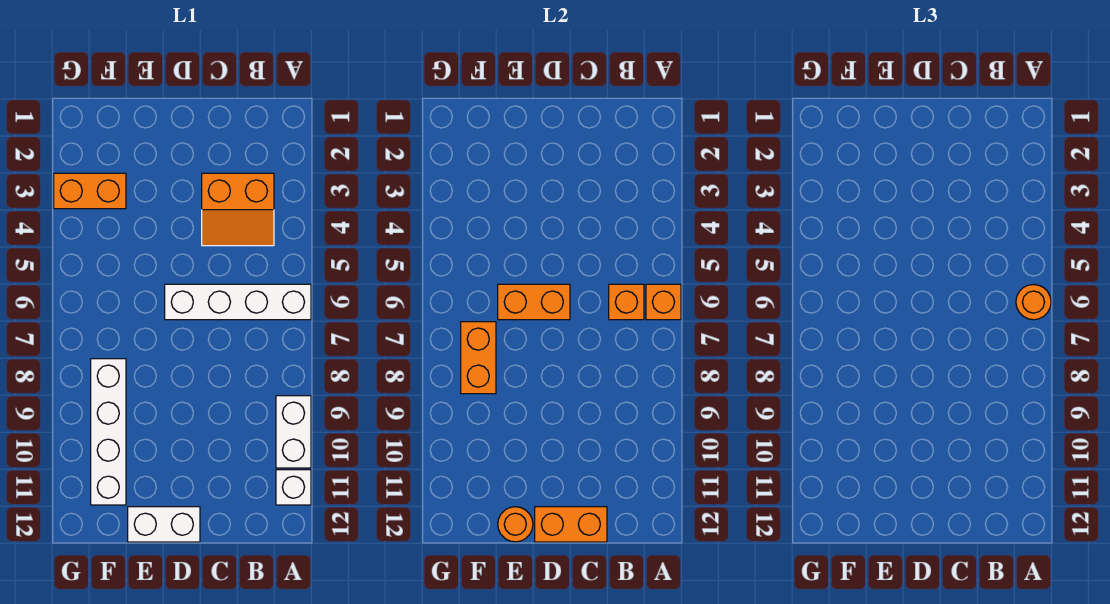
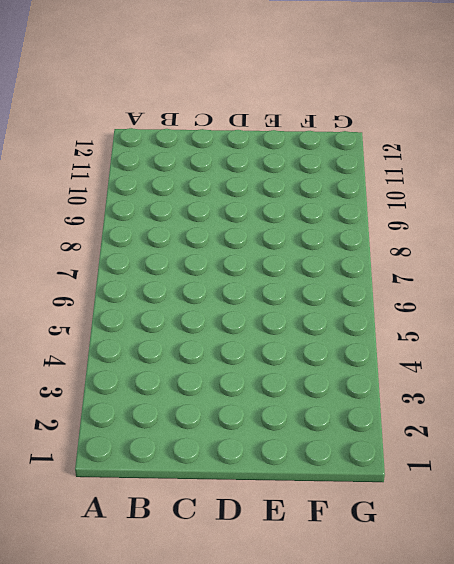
none -> white 1x4 brick [165,284,311,320]
none -> white 1x2 brick [276,396,311,468]
none -> white 1x1 brick [276,470,311,505]

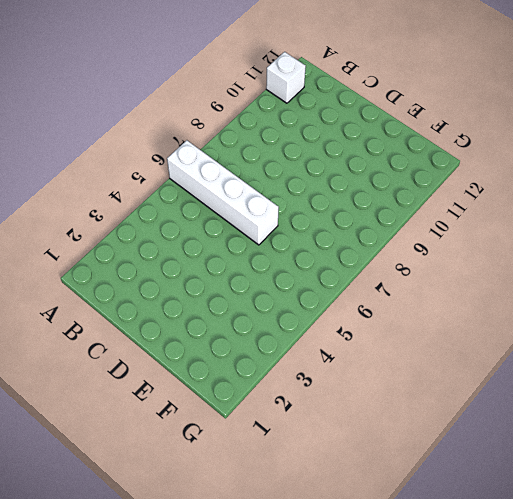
none -> white 1x2 brick [276,396,311,468]
none -> orange 2x2 slope [202,173,274,246]
none -> white 1x2 brick [128,507,200,542]

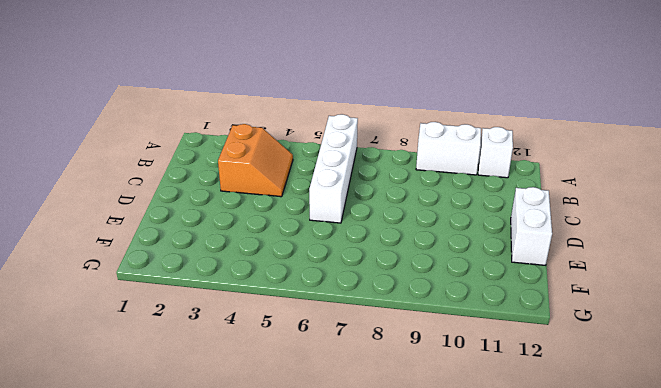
none -> orange 1x2 brick [54,173,126,209]
none -> white 1x4 brick [91,359,126,505]
none -> orange 1x1 brick [646,284,681,320]

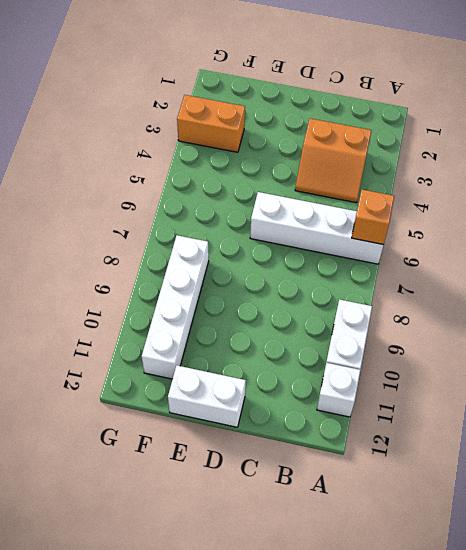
none -> orange 1x1 brick [609,284,644,320]
none -> orange 1x2 brick [535,507,607,542]
none -> orange 1x2 brick [498,284,570,320]

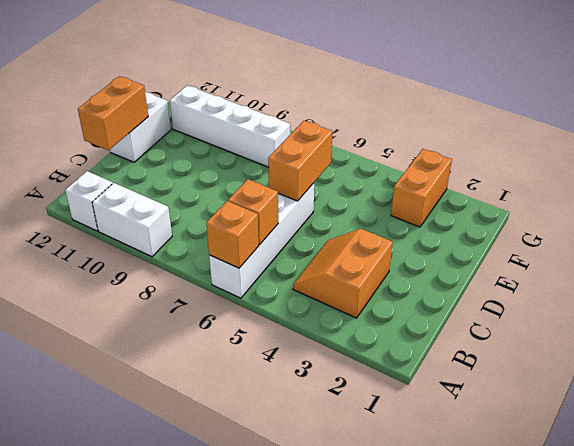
none -> orange 1x1 round brick [498,507,533,542]
none -> orange 1x2 brick [461,322,496,394]
none -> orange 1x1 round brick [1016,285,1051,320]

